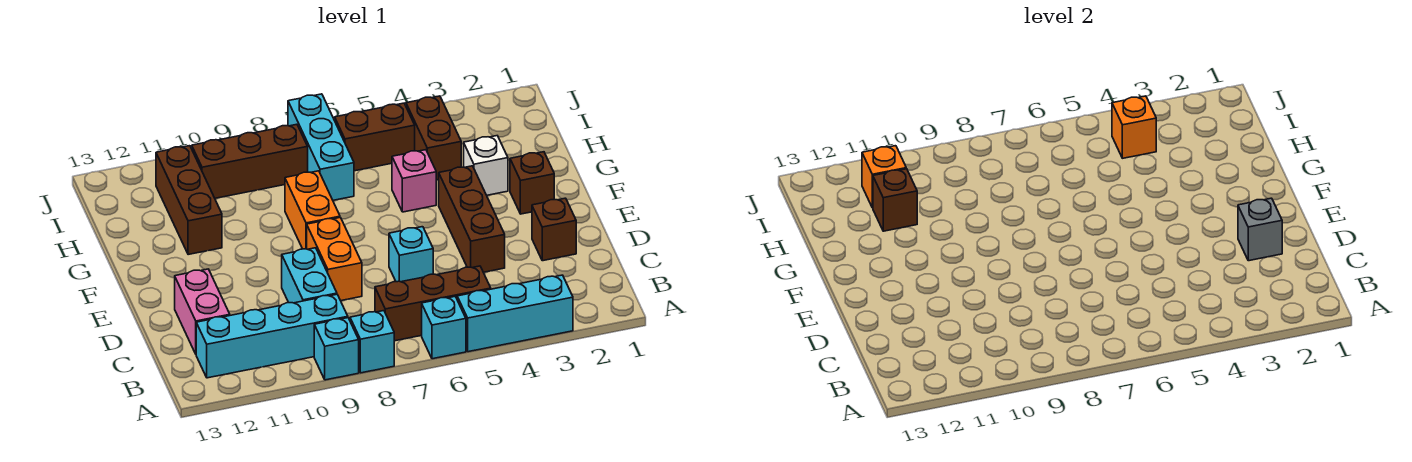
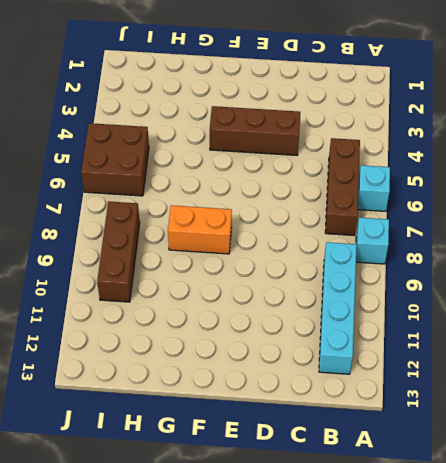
brown 2x2 brick [81,123,149,196] -> brown 1x2 brick [335,103,415,171]
none -> cyan 1x3 brick [457,275,573,352]
none -> cyan 1x1 brick [314,318,359,380]
none -> cyan 1x2 brick [282,248,337,303]

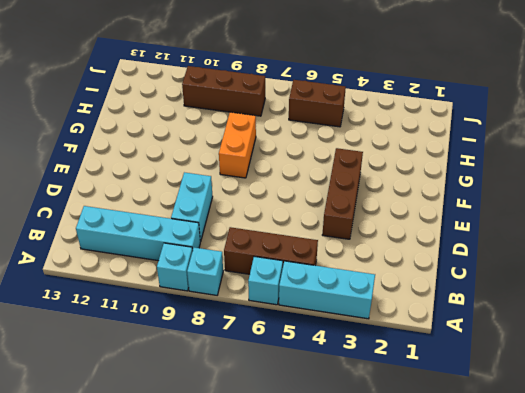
none -> pink 1x2 brick [175,269,230,354]
none -> brown 1x1 brick [532,198,576,261]
none -> cyan 1x1 brick [389,227,433,282]

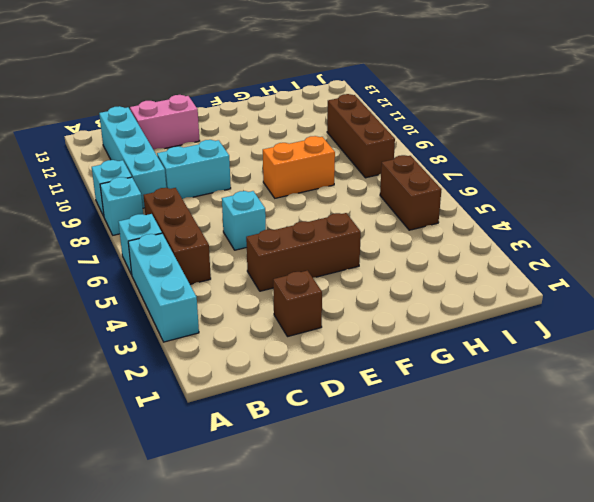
none -> orange 1x2 brick [307,217,362,301]
none -> brown 1x1 brick [510,152,554,214]
none -> white 1x1 brick [464,136,508,195]

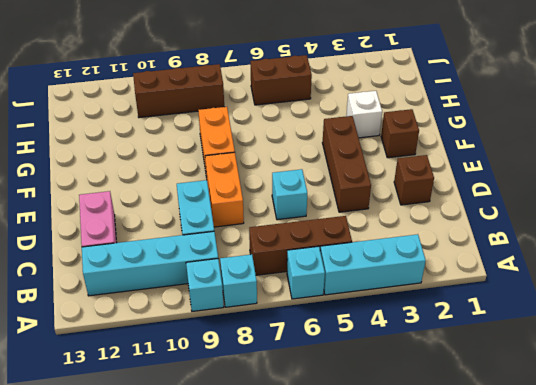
none -> pink 1x1 brick [392,150,436,212]
none -> brown 1x3 brick [156,146,222,255]
none -> brown 1x2 brick [406,96,461,180]

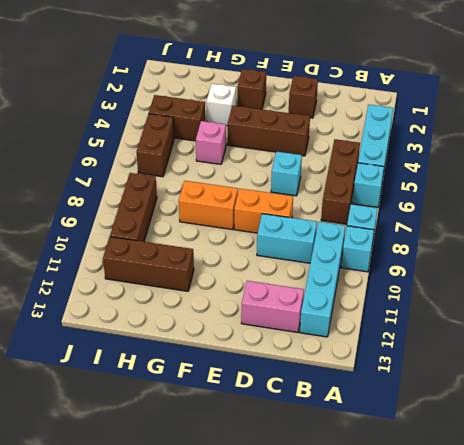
none -> cyan 1x3 brick [288,94,354,200]
none -> grey 1x1 brick [1238,198,1282,261]
none -> brown 1x1 brick [873,169,917,231]

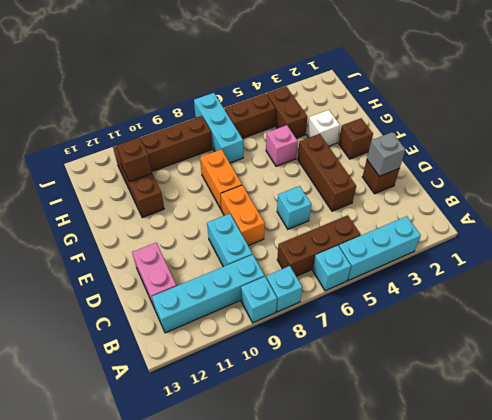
none -> orange 1x1 brick [1112,96,1156,158]
none -> orange 1x1 brick [862,146,906,208]

